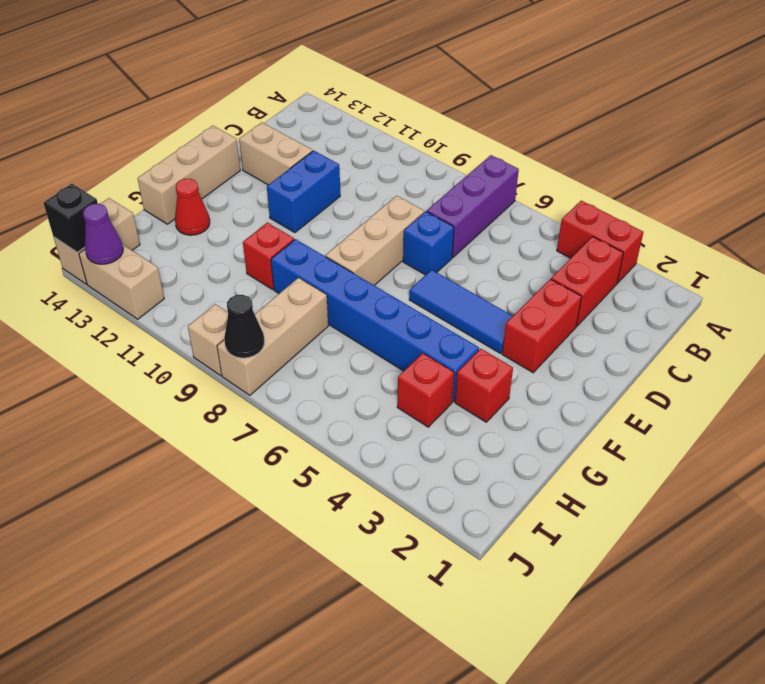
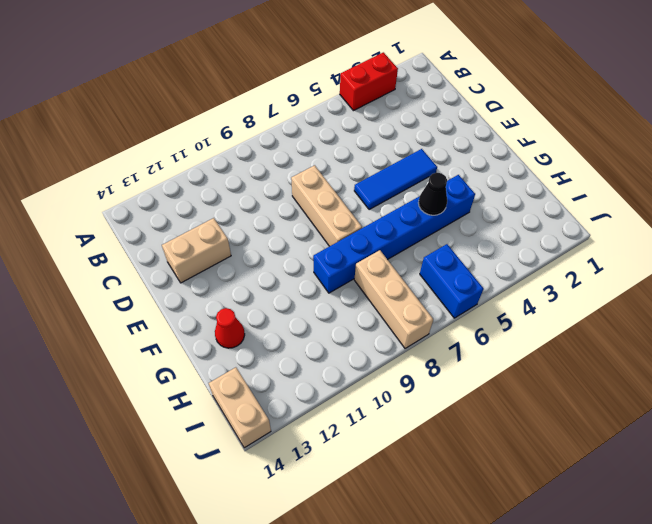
black 1x1 cone [418,173,447,215] -> black 1x1 cone moved to [224,295,264,358]
blue 1x2 brick [420,244,484,318] -> blue 1x2 brick moved to [267,151,340,233]
none -> purple 1x3 brick [427,155,519,257]
none -> red 1x2 brick [551,237,624,326]
none -> red 1x2 brick [502,279,582,373]

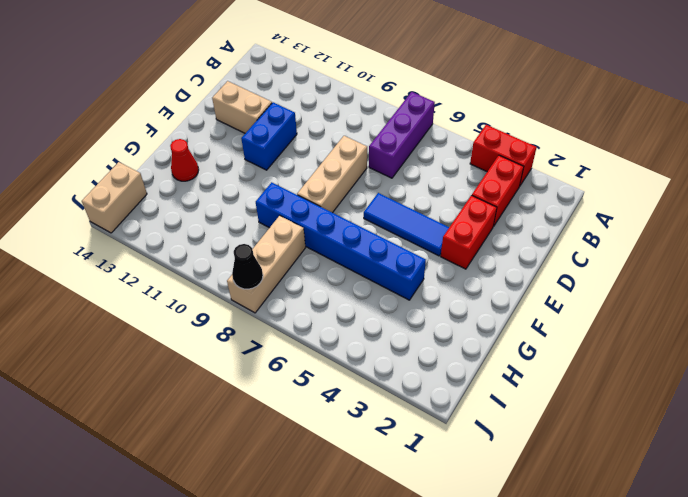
none -> blue 1x1 brick [403,211,454,275]
none -> tan 1x3 brick [138,126,240,224]
none -> red 1x1 brick [455,349,513,422]

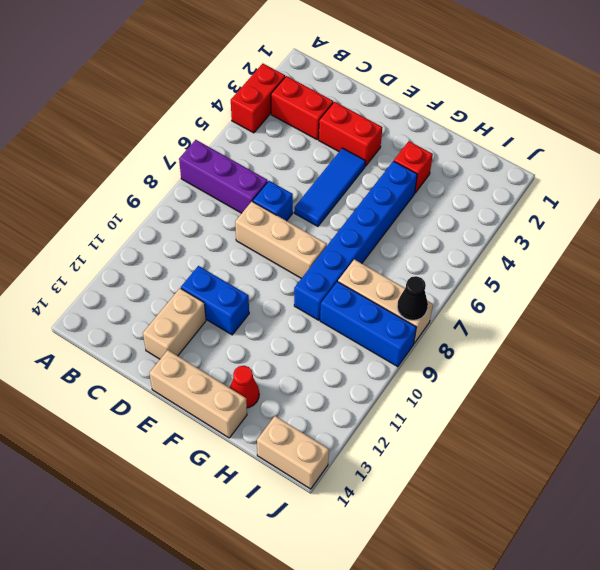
blue 1x3 brick [320,282,416,367] -> tan 1x1 brick [188,304,228,375]
none -> red 1x1 brick [243,223,294,289]
none -> red 1x1 brick [397,353,454,427]
none -> tan 1x2 brick [79,244,164,319]

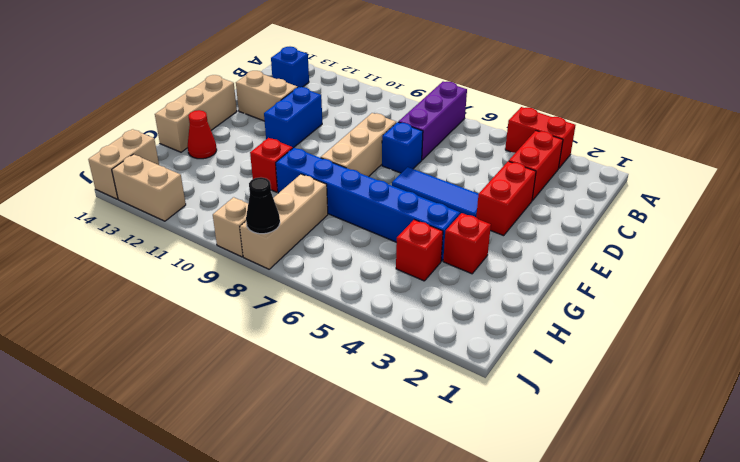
blue 1x1 brick [271,47,309,87] -> none
none -> purple 1x1 cone [83,204,123,264]
none -> black 1x1 brick [44,184,98,252]

